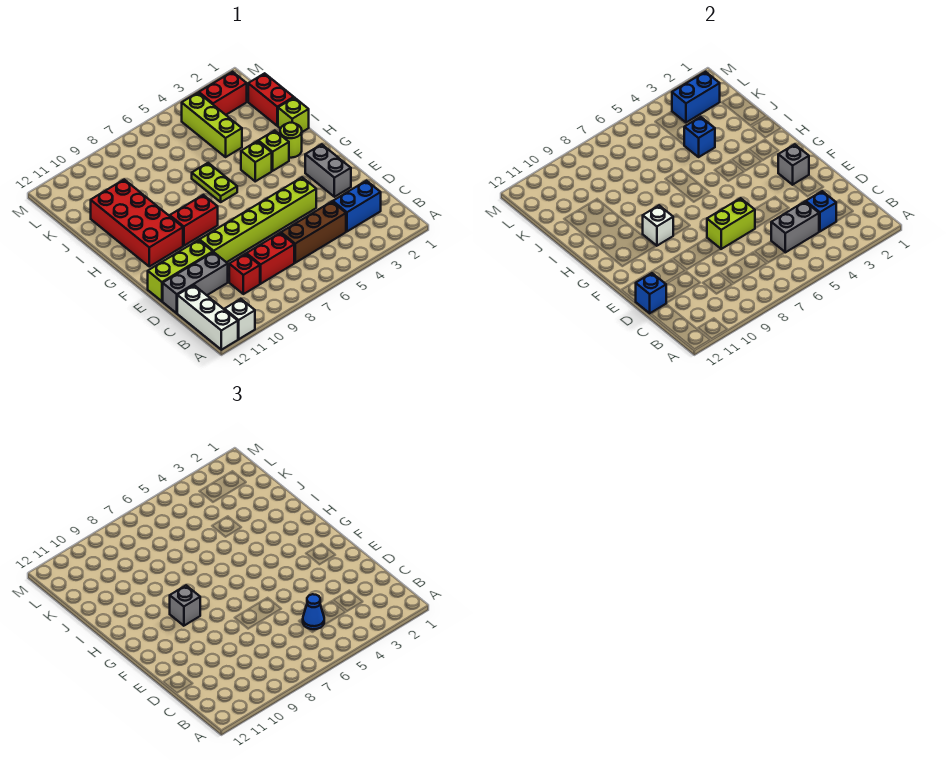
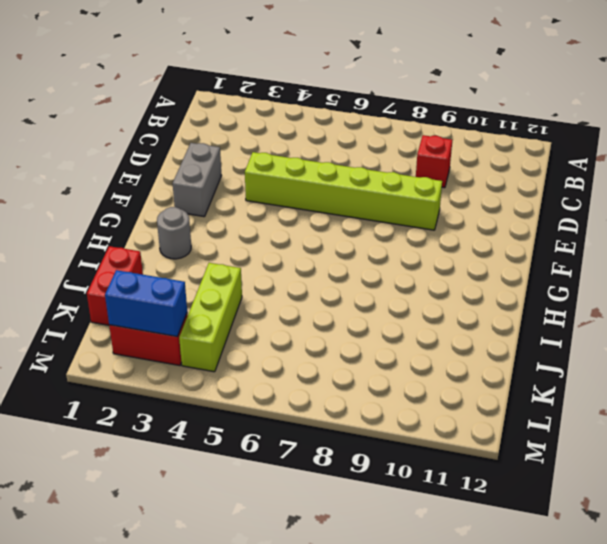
grey 1x1 round brick [157,207,191,259] -> lime 1x1 round brick [280,123,302,158]
none -> white 1x1 brick [225,299,255,339]
none -> white 1x3 brick [177,285,238,350]
none -> blue 1x2 brick [333,181,381,231]
none -> brown 1x3 brick [281,202,346,263]

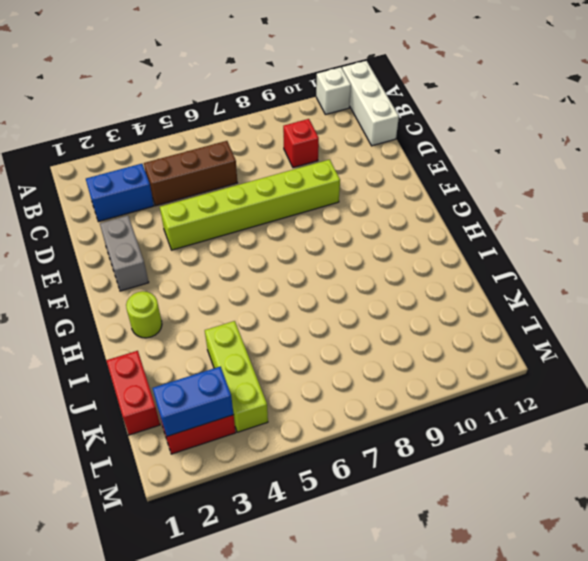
none -> red 1x2 brick [247,233,294,284]
none -> grey 1x3 brick [163,252,228,313]
none -> lime 1x3 brick [148,240,213,301]
none -> red 1x2 brick [170,195,218,246]

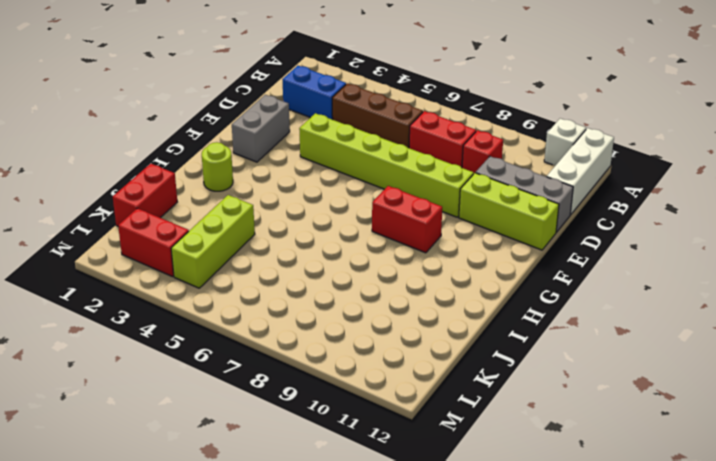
none -> red 2x4 brick [91,180,183,267]
none -> lime 1x1 brick [258,131,289,171]
none -> lime 1x1 brick [241,141,272,181]
none -> lime 1x2 plate [192,163,237,202]

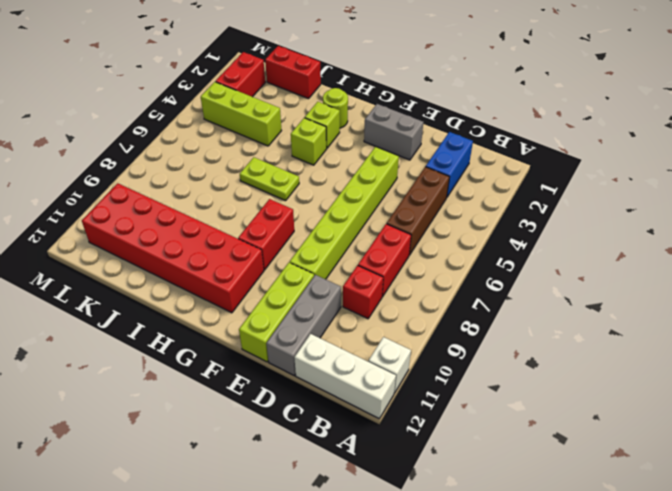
red 2x6 brick [82,183,264,313] -> red 2x4 brick [91,180,183,267]
none -> lime 1x1 brick [278,98,309,132]
none -> blue 1x1 brick [806,191,836,231]
none -> grey 1x2 brick [771,202,819,252]
none -> blue 1x1 brick [636,273,666,313]

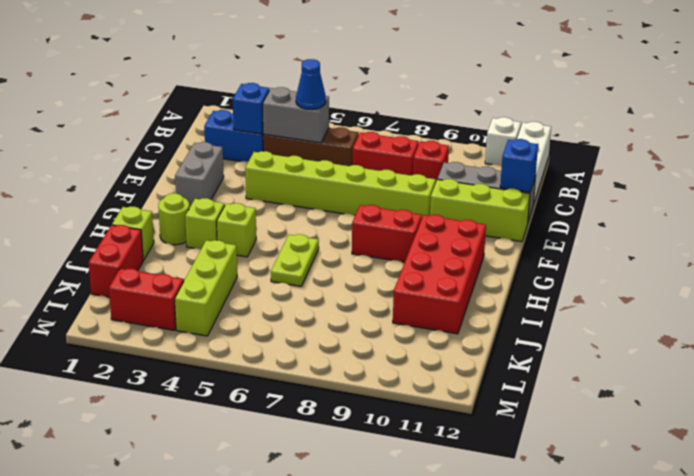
none -> lime 1x2 brick [707,198,755,249]
none -> grey 1x1 brick [778,144,809,185]
none -> white 1x1 brick [643,205,673,246]
none -> blue 1x1 brick [684,117,715,157]

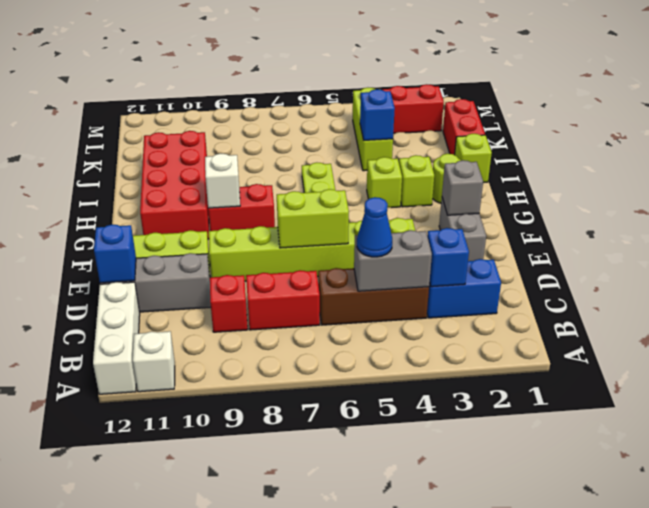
none -> blue 1x2 brick [672,72,720,122]
none -> grey 1x1 brick [170,585,200,626]

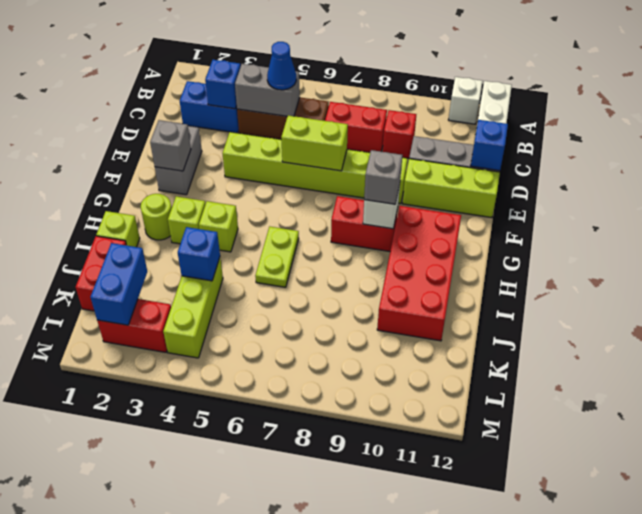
blue 1x2 brick [90,243,147,325] -> blue 1x2 brick turned to [672,72,720,122]

